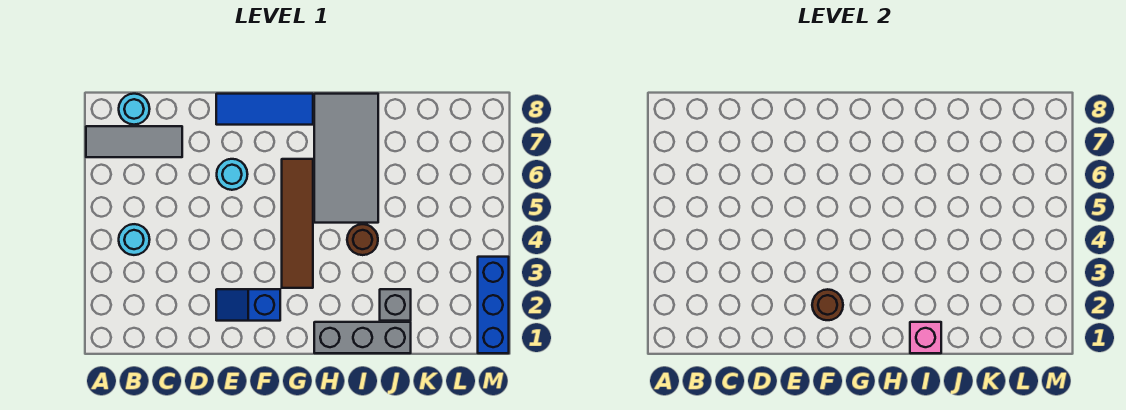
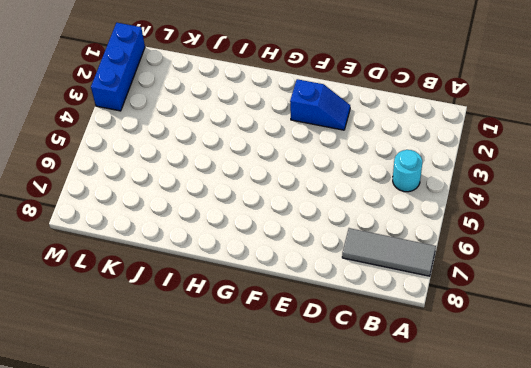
none -> cyan 1x1 round brick [119,94,150,125]
none -> cyan 1x1 round brick [217,159,248,190]
none -> blue 1x3 tile [216,94,313,125]

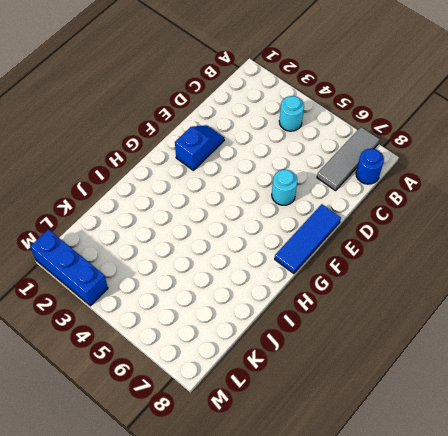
blue 1x1 round brick [356,148,384,184] -> cyan 1x1 round brick [119,94,150,125]
none -> brown 1x4 tile [282,159,313,288]
none -> grey 1x3 brick [314,322,411,353]
none -> grey 2x4 tile [314,94,378,223]

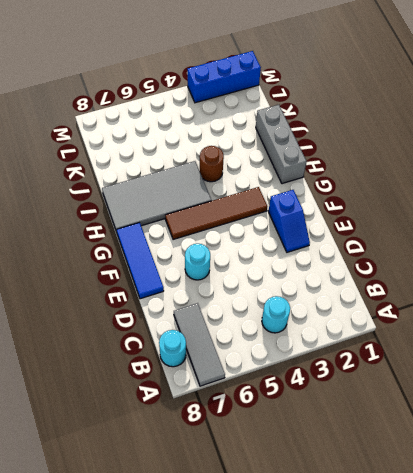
none -> grey 1x1 brick [380,289,411,321]
none -> brown 1x1 round brick [812,289,843,320]
none -> pink 1x1 brick [910,322,941,353]

